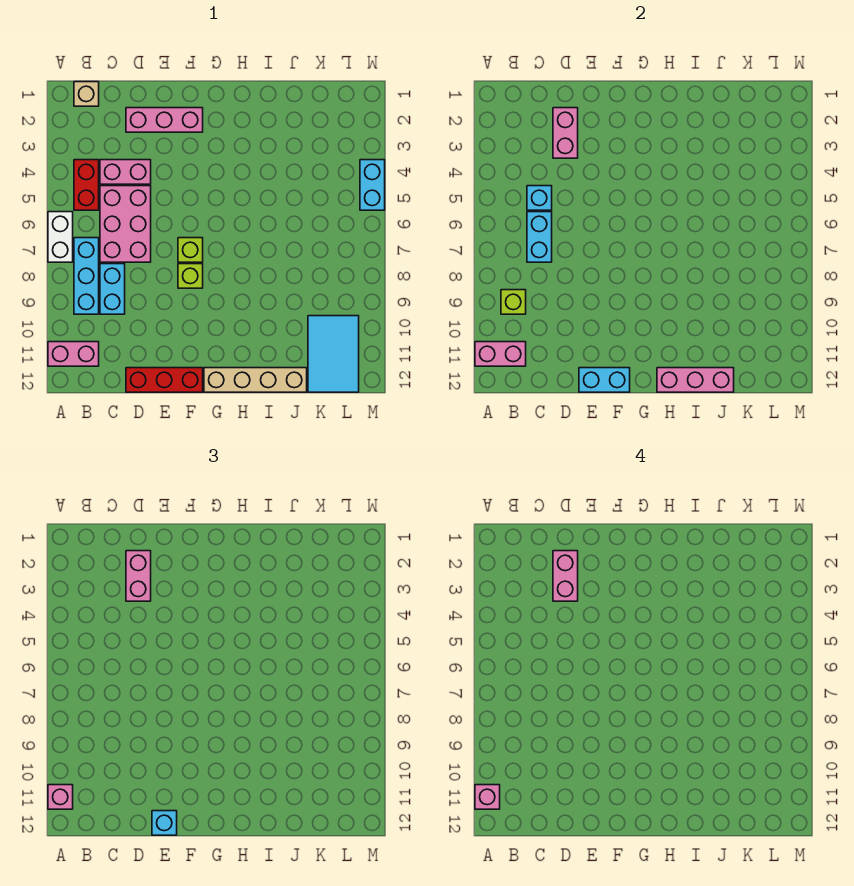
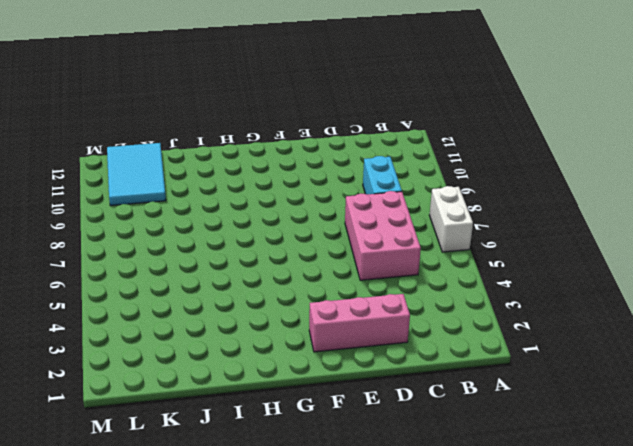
none -> pink 1x2 brick [48,342,99,366]
none -> tan 1x1 brick [74,82,99,106]
none -> red 1x2 brick [74,160,99,210]

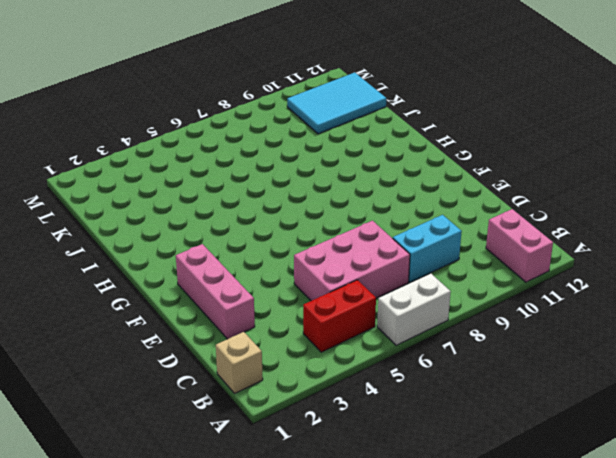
none -> cyan 1x3 brick [74,238,99,314]
none -> pink 1x2 brick [100,160,151,184]
none -> red 1x3 brick [126,368,203,392]

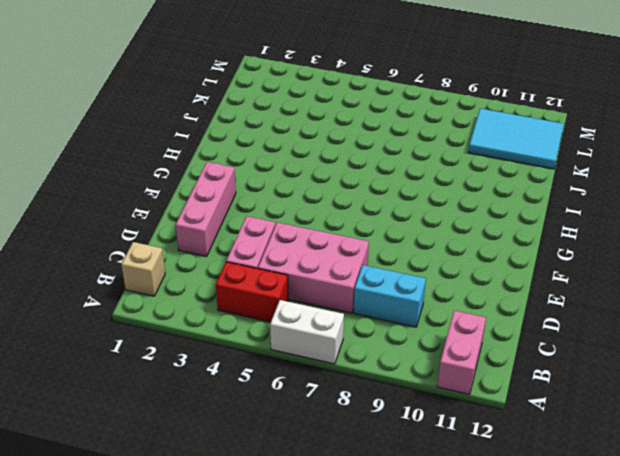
none -> cyan 1x3 brick [74,238,99,314]
none -> red 1x3 brick [126,368,203,392]
none -> lime 1x1 brick [178,238,203,262]

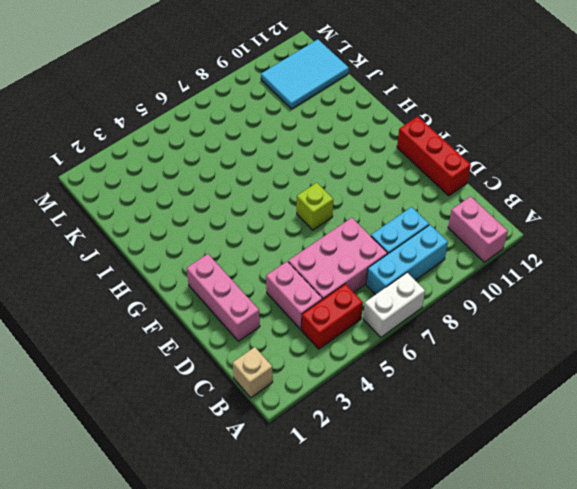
none -> lime 1x1 brick [178,264,203,288]
none -> tan 1x4 brick [204,368,307,392]
none -> cyan 1x2 brick [360,160,385,210]

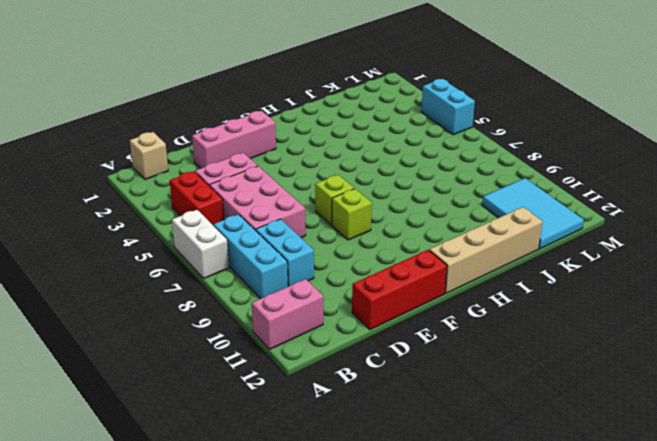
none -> pink 1x2 brick [475,342,526,366]
none -> lime 1x1 brick [501,290,526,314]
none -> cyan 1x1 brick [527,186,552,210]

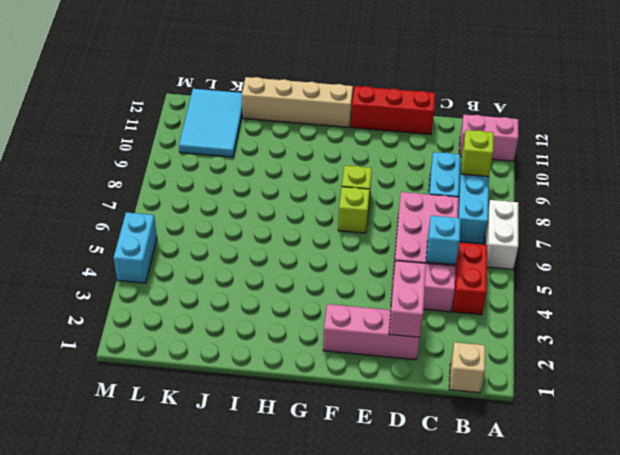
none -> pink 1x2 brick [475,342,526,366]
none -> cyan 1x2 brick [527,212,552,262]
none -> cyan 1x2 brick [579,368,630,392]

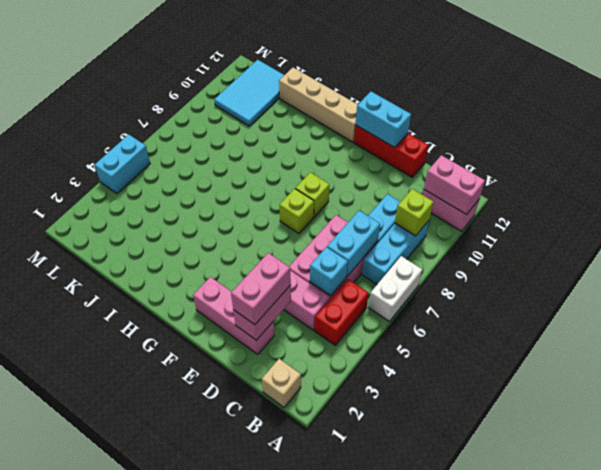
none -> pink 1x3 brick [657,368,734,392]
none -> pink 1x1 brick [48,785,73,809]
none -> cyan 1x1 brick [152,811,177,835]

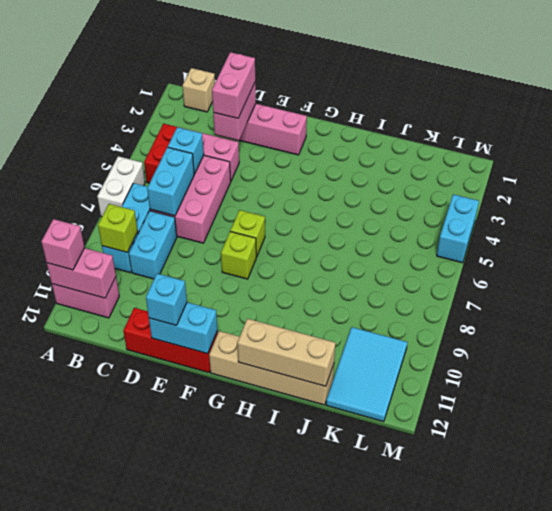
tan 1x3 brick [237,319,335,386] -> pink 1x3 brick [657,368,734,392]
none -> pink 1x1 brick [475,785,500,809]
none -> pink 1x2 brick [553,551,578,601]

